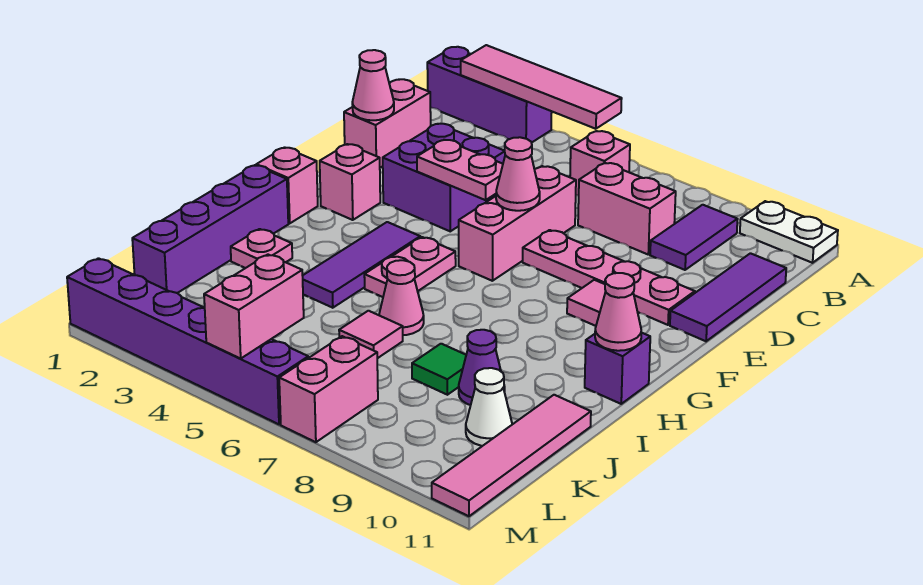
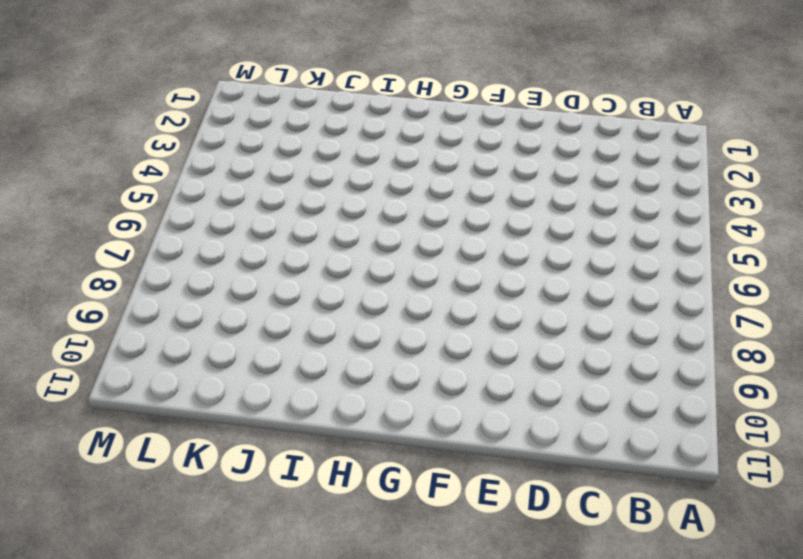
none -> purple 1x3 brick [427,47,552,143]
none -> white 1x2 plate [740,201,838,263]
none -> pink 1x1 brick [570,131,630,195]
none -> purple 1x2 tile [650,205,738,270]

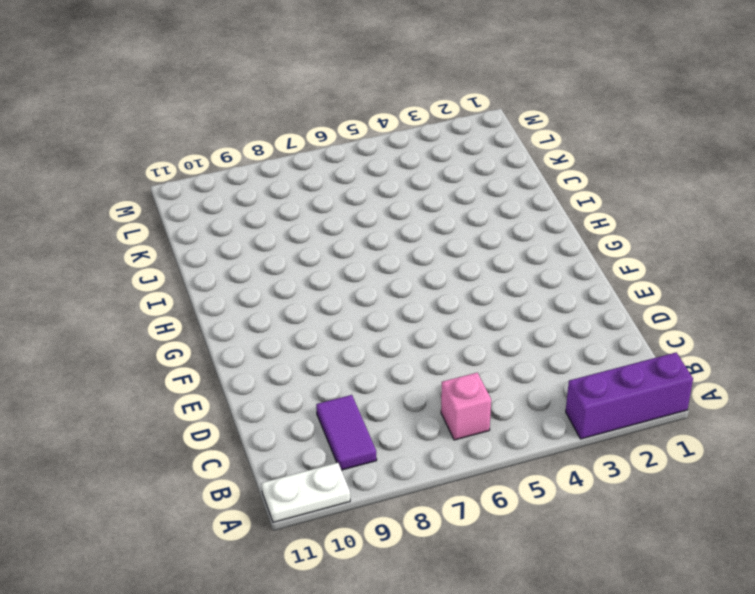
none -> pink 1x2 brick [344,79,431,168]
none -> pink 1x2 brick [578,163,676,254]
none -> purple 1x3 tile [670,253,786,341]
none -> purple 2x2 brick [383,124,505,231]

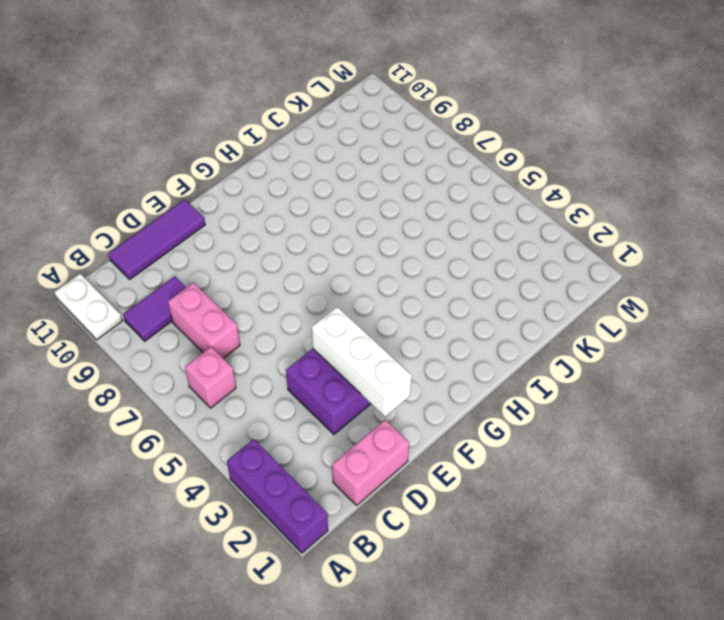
white 1x3 brick [312,307,412,417] -> pink 1x2 plate [417,140,503,200]
none -> pink 1x3 brick [459,166,576,281]
none -> pink 1x4 plate [523,230,695,325]
none -> pink 1x1 brick [320,144,380,220]
none -> pink 1x1 tile [567,280,606,326]

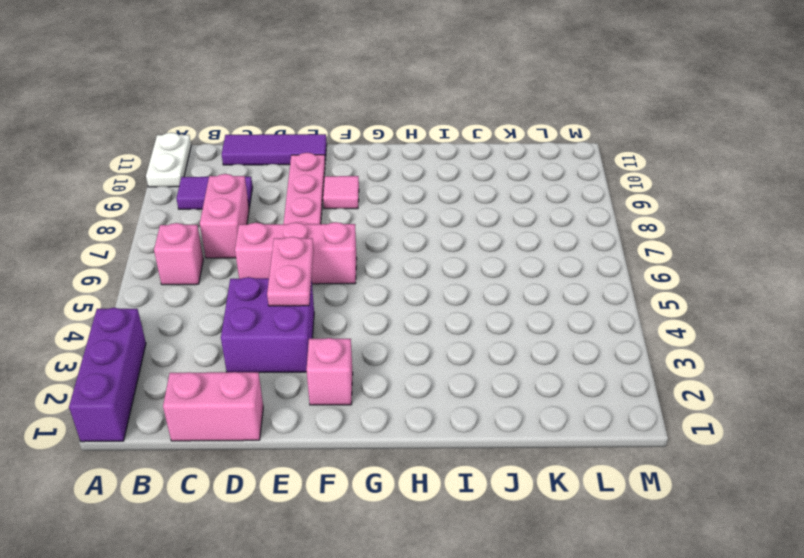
none -> pink 1x1 brick [256,147,318,223]
none -> purple 1x3 tile [303,222,420,308]
none -> pink 1x2 plate [364,237,456,297]
none -> purple 1x4 brick [132,165,288,293]

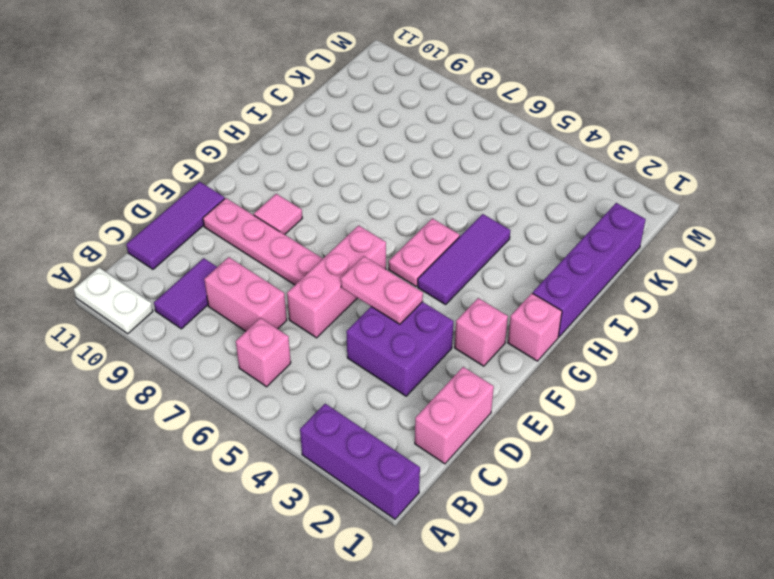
none -> purple 1x1 brick [585,333,650,404]
none -> pink 1x1 plate [231,229,292,268]
none -> pink 1x1 cone [379,260,424,335]
none -> pink 1x1 tile [339,311,403,358]

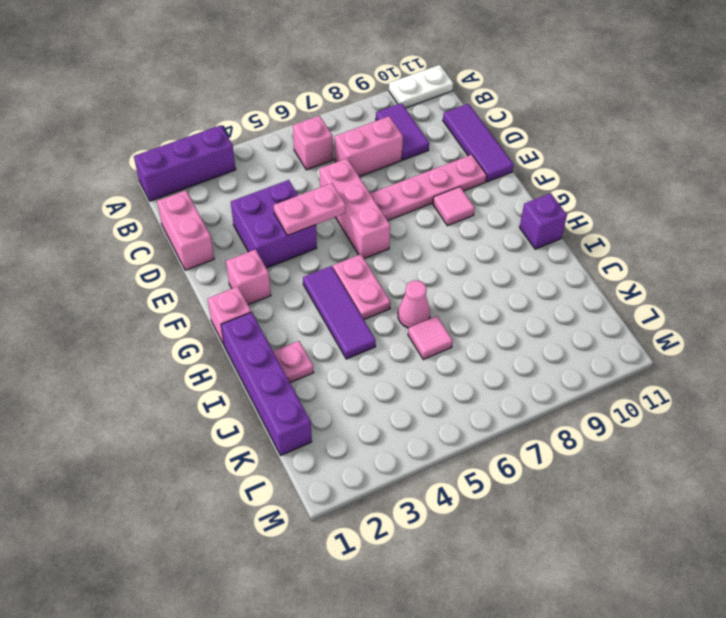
none -> green 1x1 tile [412,344,466,395]
none -> purple 1x1 cone [459,330,505,405]
none -> pink 1x4 tile [432,395,591,516]
none -> white 1x1 cone [466,368,512,446]

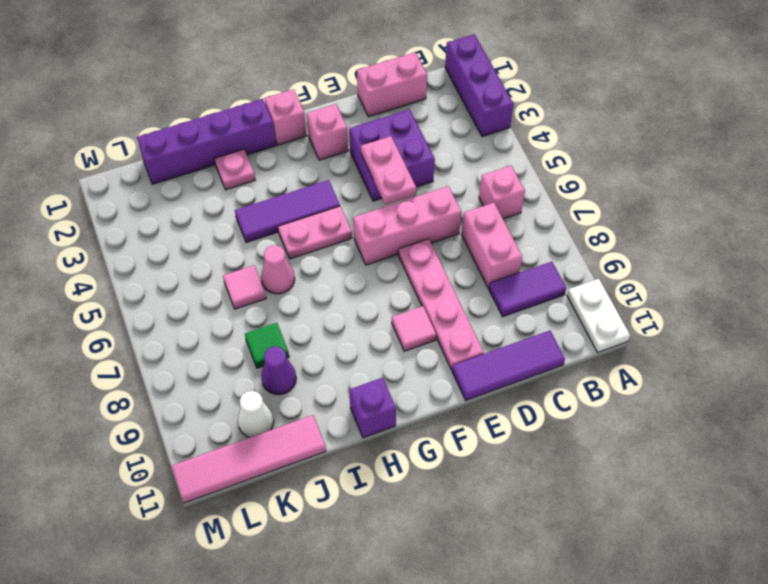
none -> pink 1x2 brick [279,336,378,442]
none -> purple 1x6 brick [67,258,308,424]
none -> pink 1x4 tile [461,45,622,129]
none -> pink 1x1 cone [352,50,394,120]

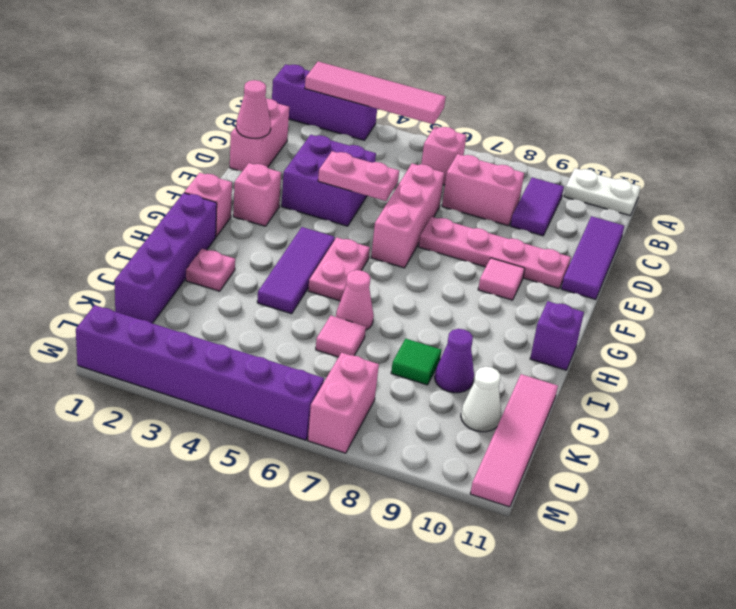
none -> pink 1x1 cone [496,137,540,211]
none -> pink 1x1 cone [595,273,641,351]
none -> pink 1x2 brick [204,255,304,359]

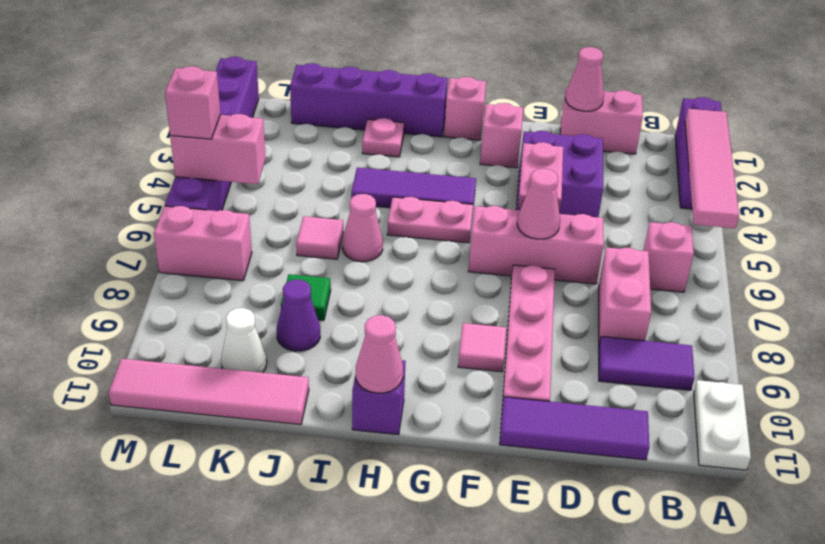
pink 1x1 brick [165,66,221,139] -> none

